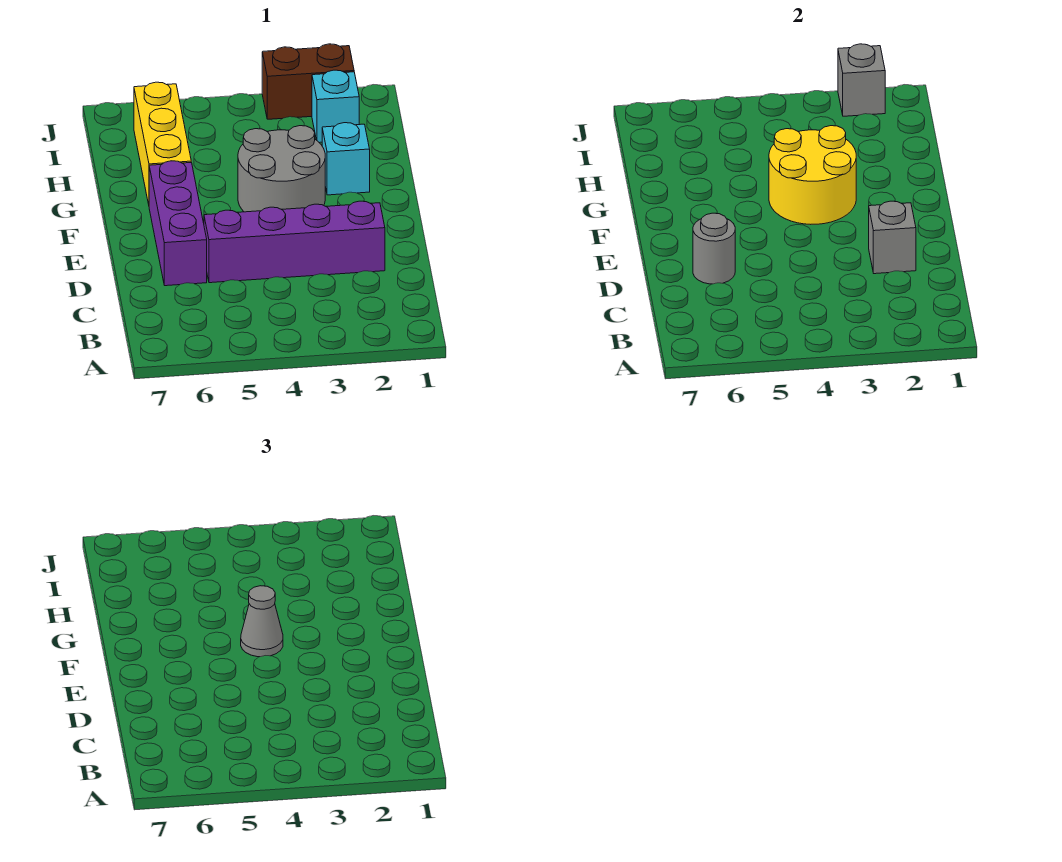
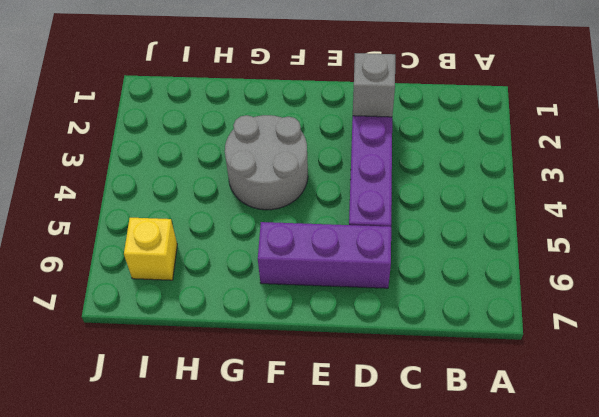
yellow 1x1 brick [124,218,177,280] -> yellow 1x3 brick [134,82,191,204]
none -> cyan 1x1 brick [322,123,370,195]
none -> cyan 1x1 brick [312,70,359,143]
none -> brown 1x2 brick [262,44,354,119]

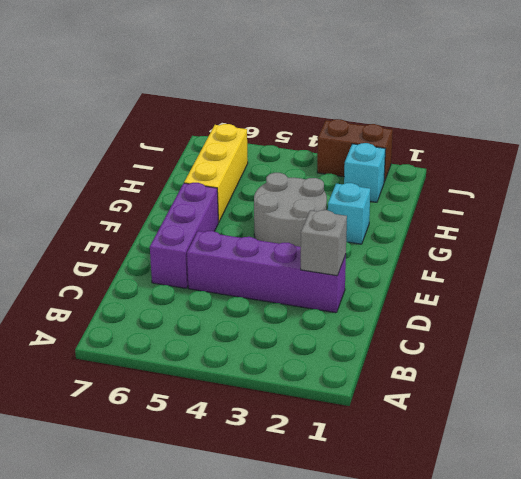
none -> grey 1x1 round brick [693,213,735,284]
none -> yellow 2x2 round brick [769,126,856,224]
none -> grey 1x1 brick [838,44,885,116]

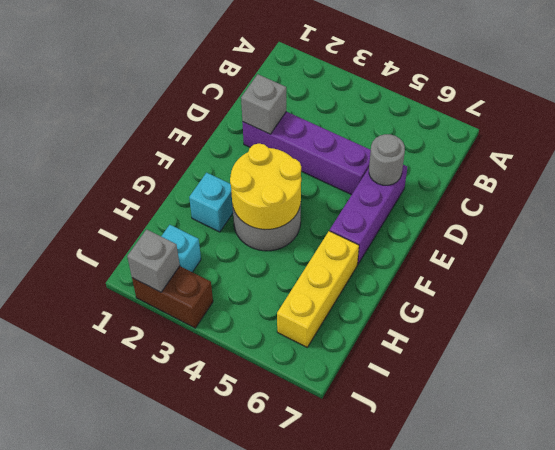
none -> grey 1x1 cone [241,586,283,657]

